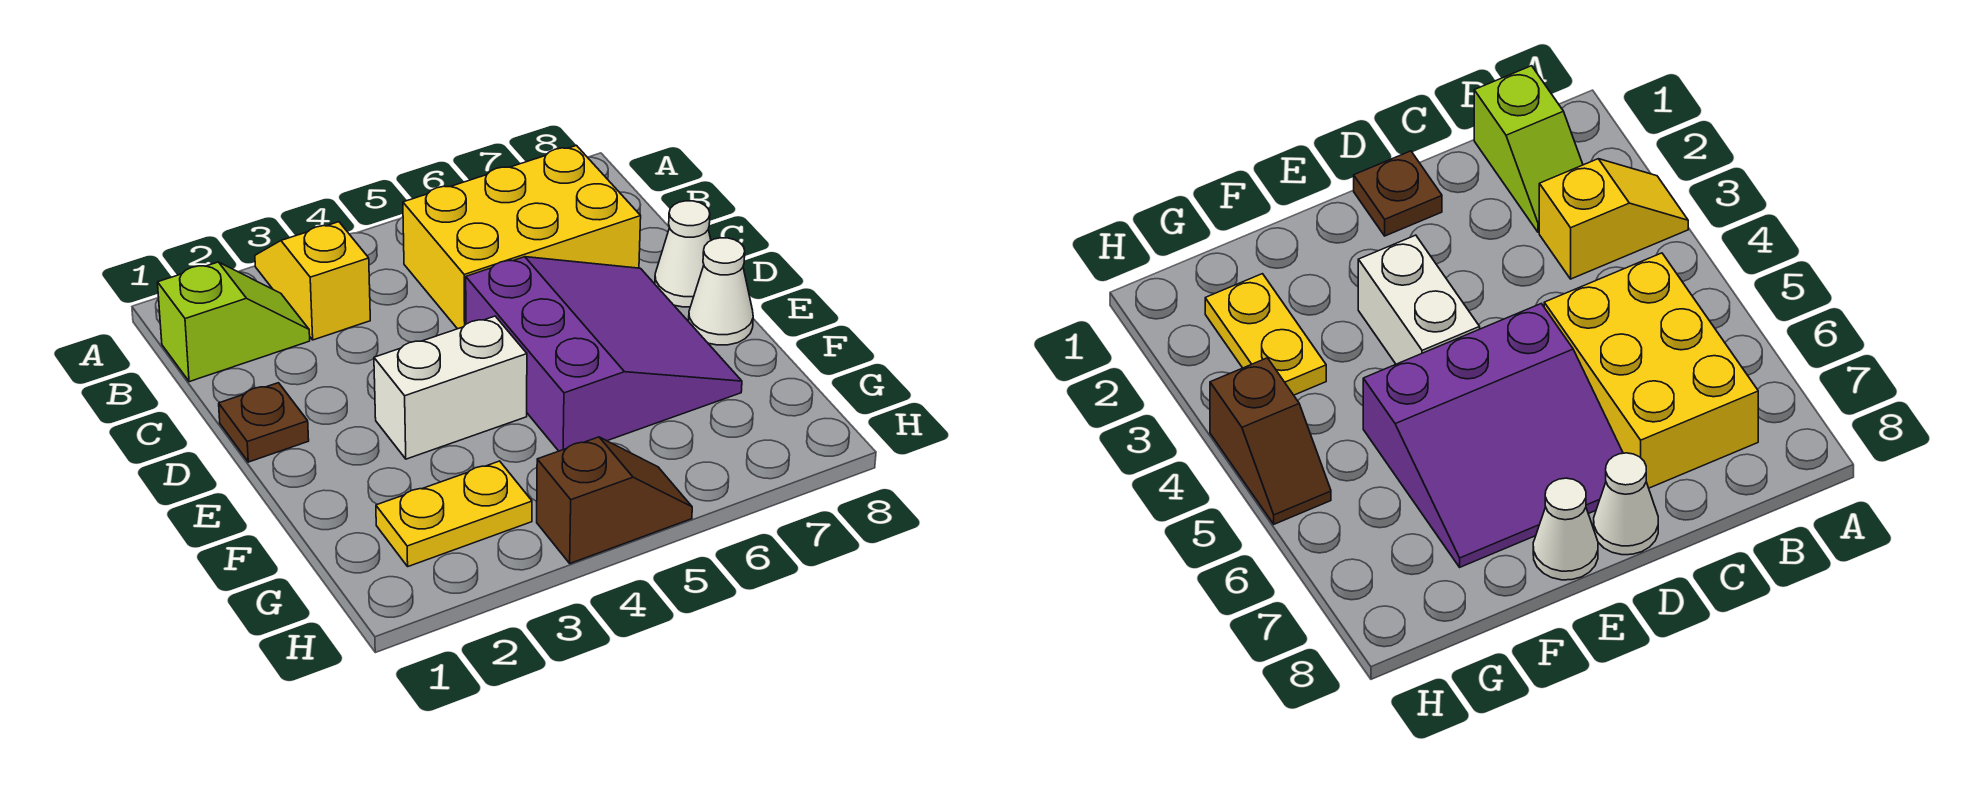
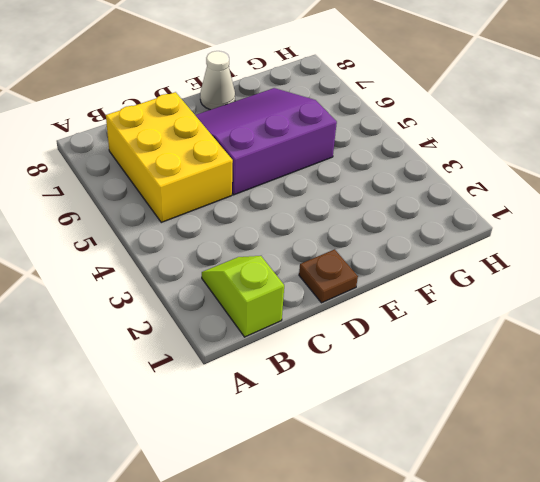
none -> yellow 1x2 slope [255,222,370,340]
none -> white 1x1 cone [655,201,711,307]

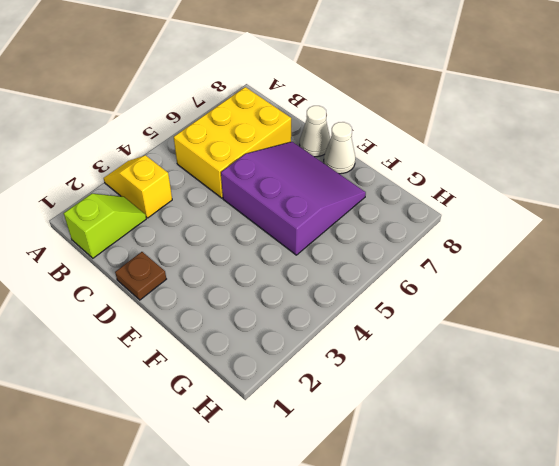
none -> white 1x2 brick [374,316,527,459]
none -> yellow 1x2 plate [376,461,532,566]

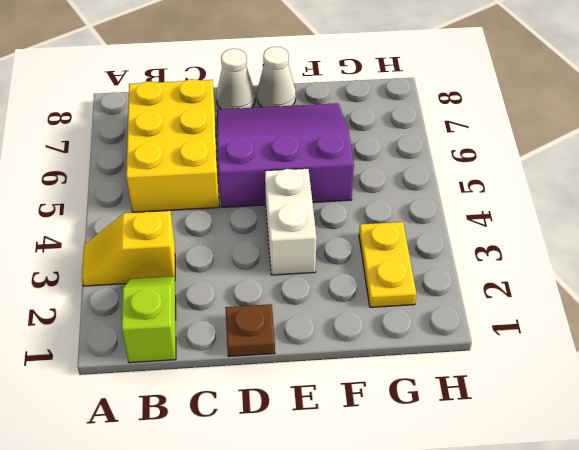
none -> brown 1x2 slope [537,437,692,563]

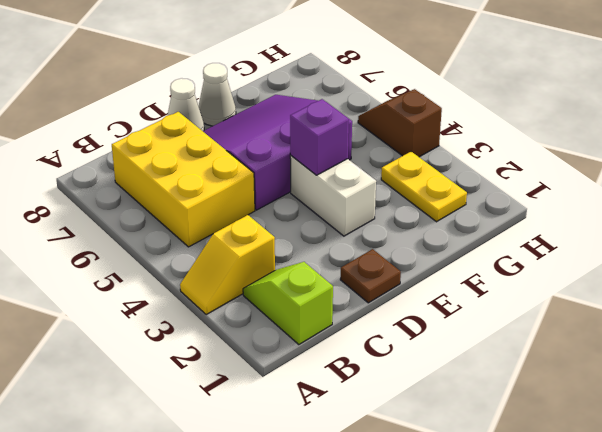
purple 1x1 brick [290,99,349,175] -> none

